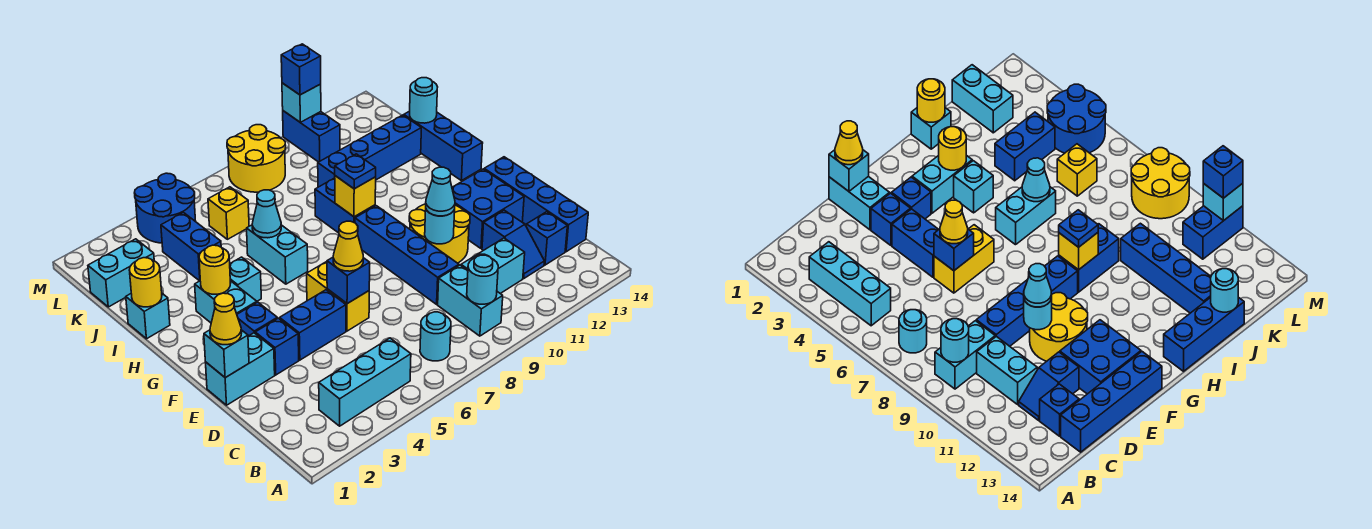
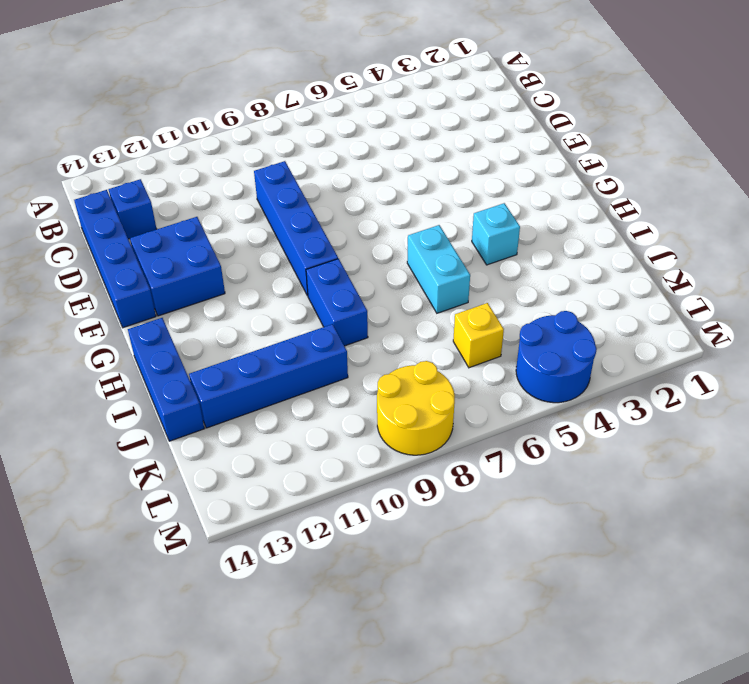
none -> cyan 1x3 brick [319,338,411,426]
none -> cyan 1x1 round brick [420,312,451,361]
none -> cyan 1x2 brick [438,265,503,336]
none -> cyan 1x2 brick [461,238,525,294]

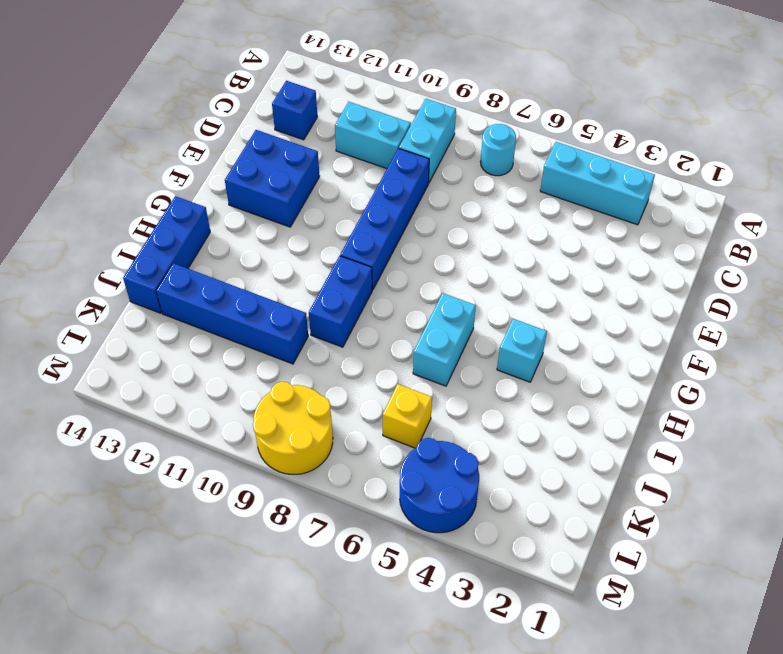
none -> blue 1x2 slope [482,210,544,279]
none -> blue 1x4 brick [484,157,588,252]
none -> cyan 1x2 brick [205,333,275,405]
none -> blue 1x1 brick [255,318,299,375]

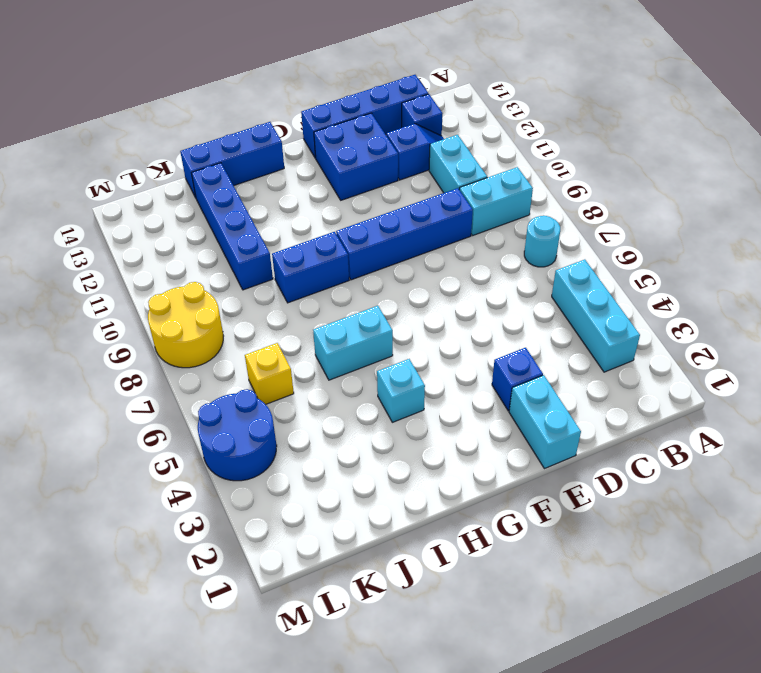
none -> blue 1x2 brick [280,290,346,360]
none -> yellow 1x2 brick [307,262,369,331]
none -> yellow 2x2 round brick [409,204,470,263]
none -> blue 1x1 brick [237,302,277,336]

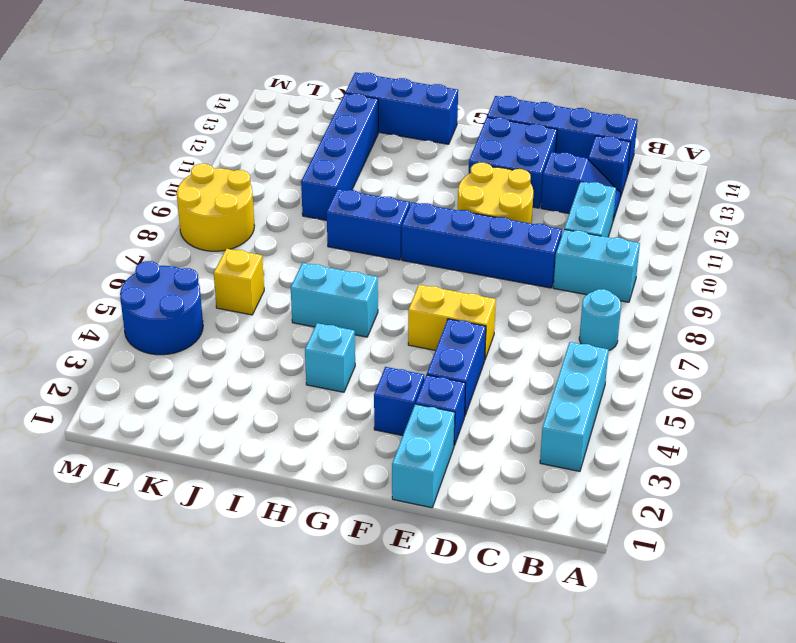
none -> cyan 1x2 brick [195,281,257,323]
none -> cyan 1x1 brick [126,294,170,339]
none -> blue 1x2 brick [161,213,221,281]
none -> cyan 1x2 brick [88,239,154,307]

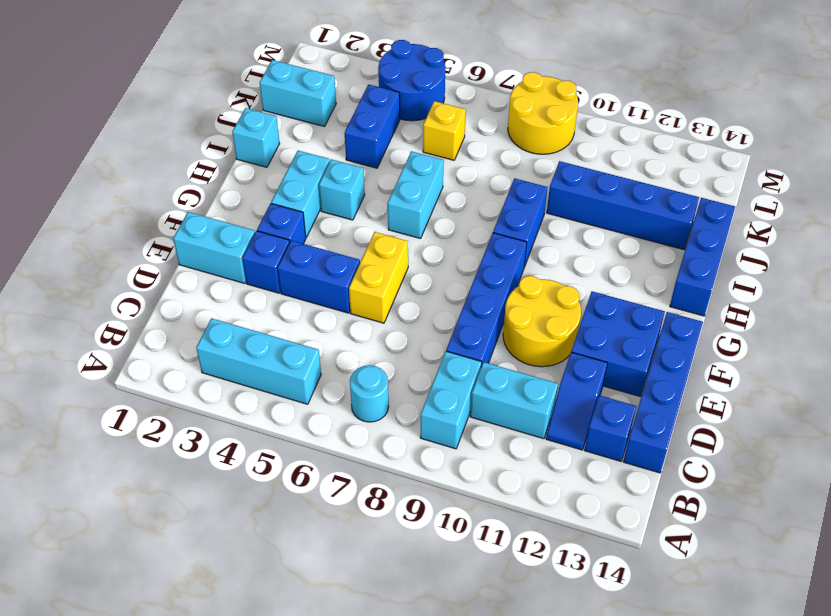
none -> blue 1x2 brick [283,111,340,162]
none -> cyan 1x1 round brick [467,255,498,304]
none -> cyan 1x1 brick [204,330,249,378]
none -> blue 1x1 brick [327,257,370,304]

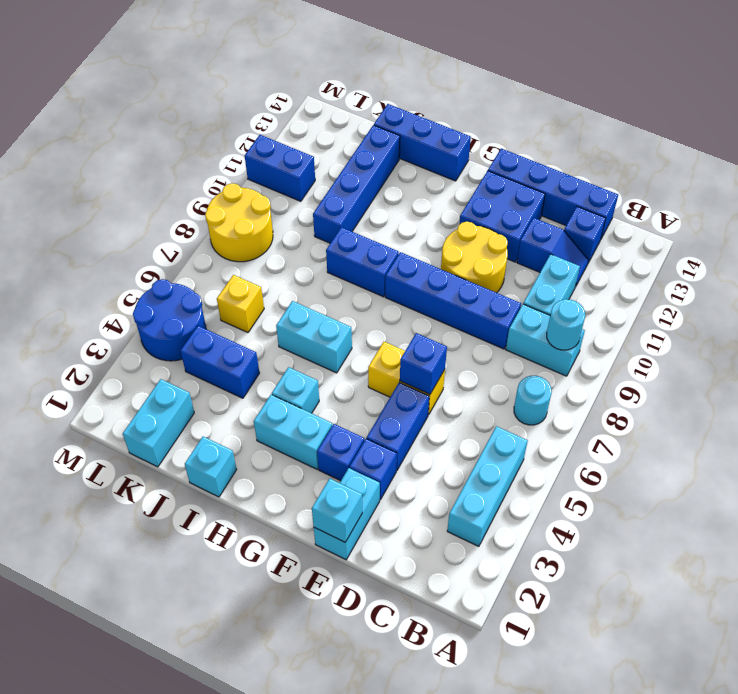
none -> cyan 1x1 round brick [425,209,455,244]
none -> yellow 1x1 round brick [199,245,230,294]
none -> yellow 1x1 brick [335,176,376,217]
none -> yellow 1x1 round brick [129,258,162,307]

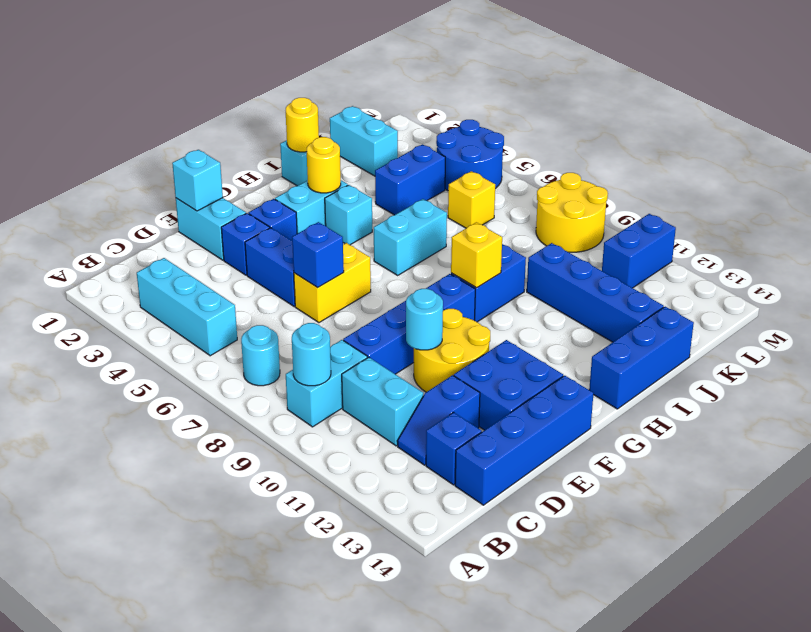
none -> cyan 1x1 cone [252,190,281,238]
none -> cyan 1x1 round brick [410,78,438,123]
none -> cyan 1x1 brick [282,83,321,122]
none -> yellow 1x1 cone [210,293,242,345]

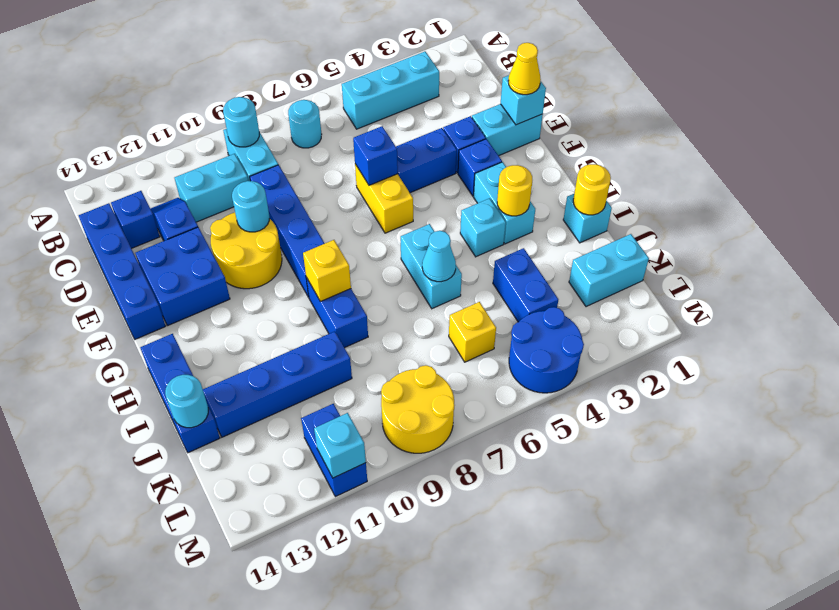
none -> yellow 1x1 cone [333,221,363,271]
none -> cyan 1x1 cone [426,167,455,216]
none -> blue 1x1 plate [335,154,376,189]
none -> blue 1x1 brick [281,44,321,95]

